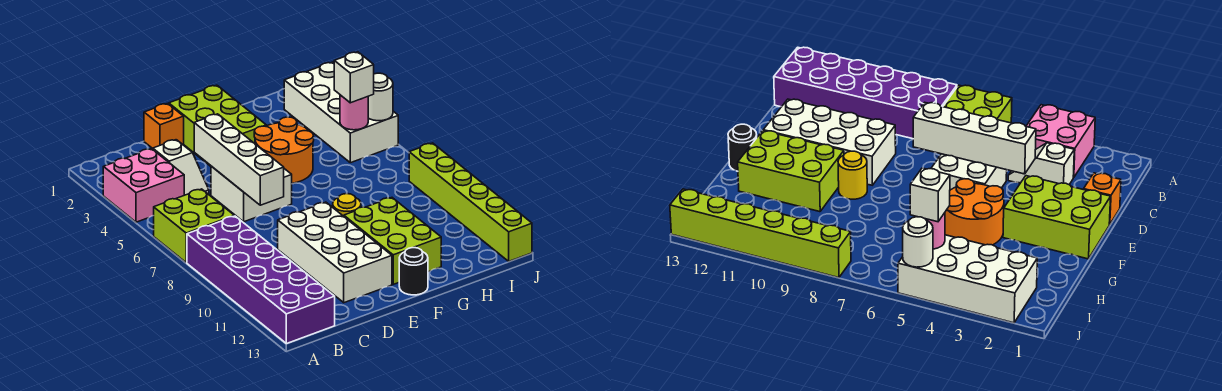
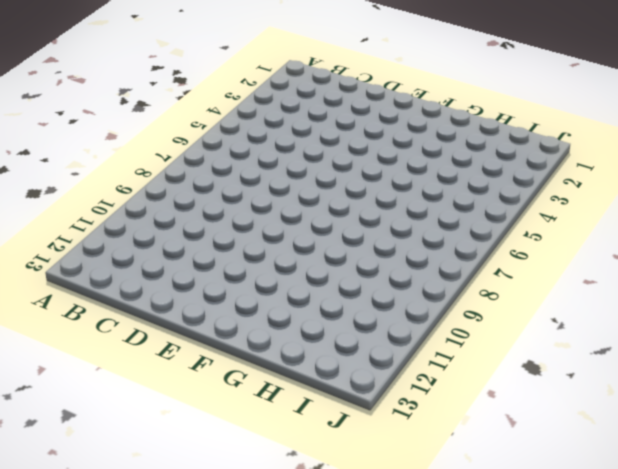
none -> pink 2x2 brick [103,149,184,222]
none -> lime 2x2 brick [154,189,234,263]
none -> purple 2x6 brick [187,216,335,344]

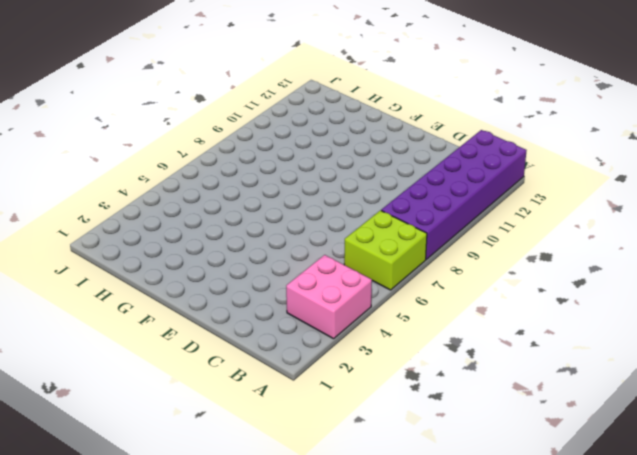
none -> white 1x2 slope [153,140,209,195]
none -> orange 1x1 brick [144,104,184,149]
none -> white 2x2 brick [211,166,292,222]

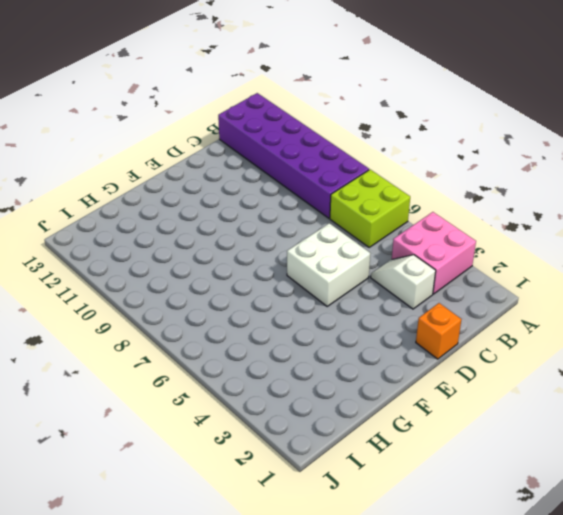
none -> white 2x4 brick [278,202,392,303]
none -> lime 2x3 brick [169,85,266,166]
none -> orange 2x2 round brick [254,117,314,183]

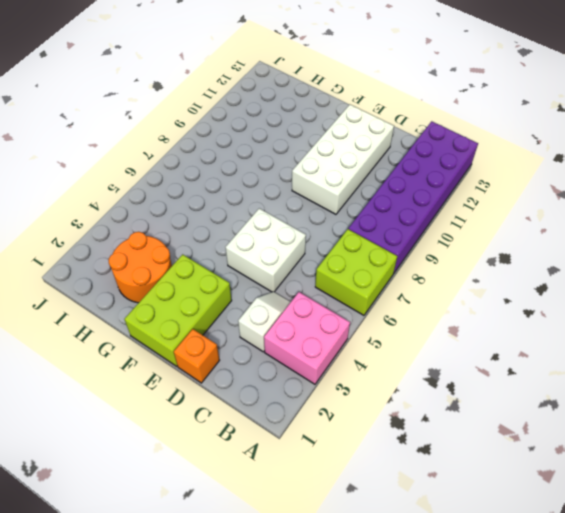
orange 2x2 round brick [109,232,172,303] -> orange 2x2 round brick moved to [254,117,314,183]
none -> yellow 1x1 round brick [333,194,361,216]
none -> lime 2x3 brick [344,198,441,284]
none -> black 1x1 round brick [399,248,428,295]

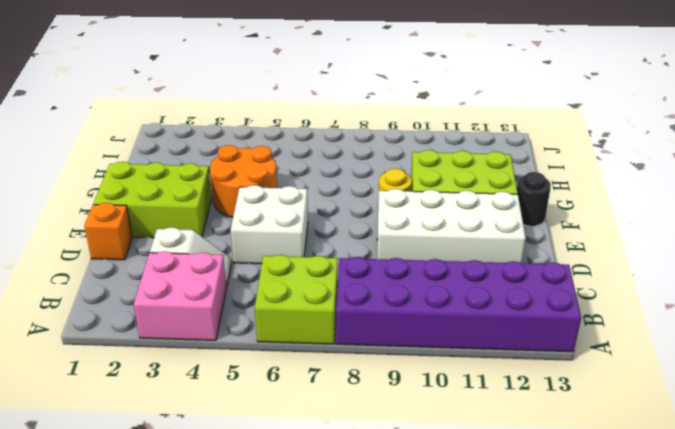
none -> white 2x4 brick [284,62,398,163]
none -> lime 1x6 brick [409,143,532,261]
none -> white 1x4 brick [194,114,284,205]

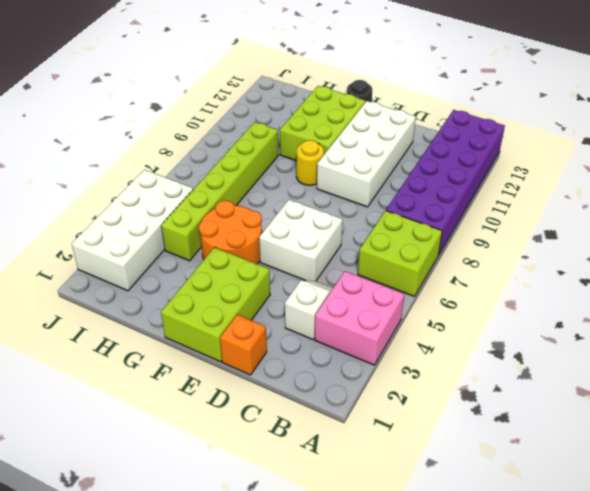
lime 1x6 brick [161,122,279,261] -> lime 1x6 brick moved to [409,143,532,261]
none -> white 1x4 brick [194,114,284,205]
none -> pink 1x1 round brick [340,95,368,130]
none -> white 1x1 round brick [368,73,393,121]

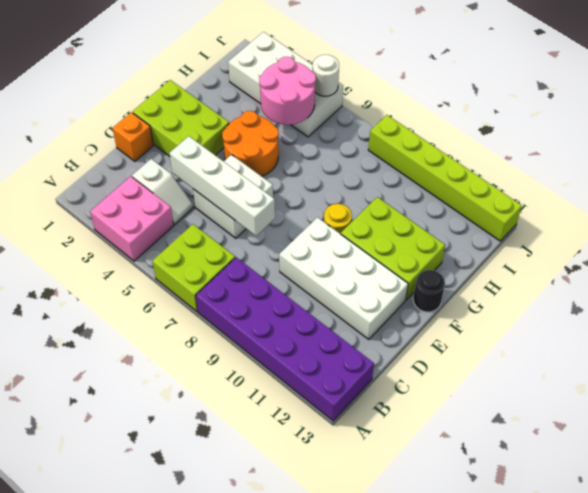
pink 2x2 round brick [259,57,316,125] -> pink 1x1 round brick [340,95,368,130]
none -> white 1x1 brick [334,52,374,103]

